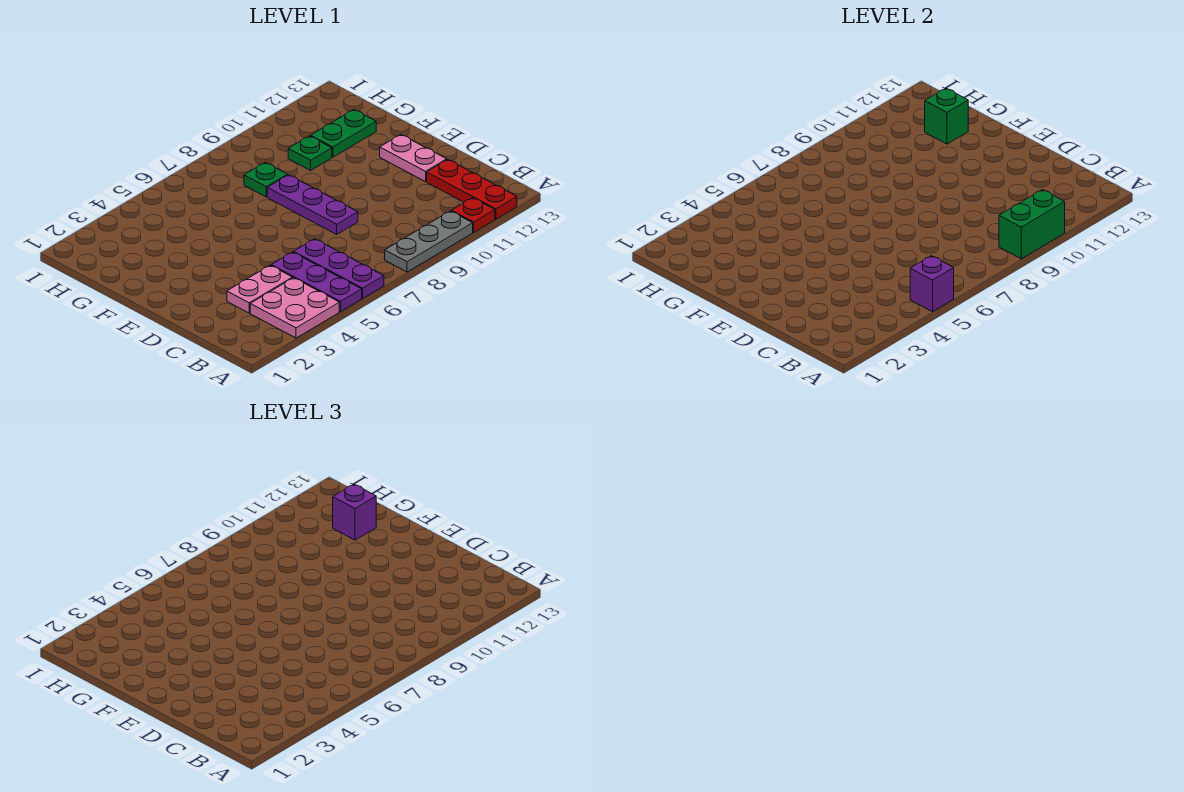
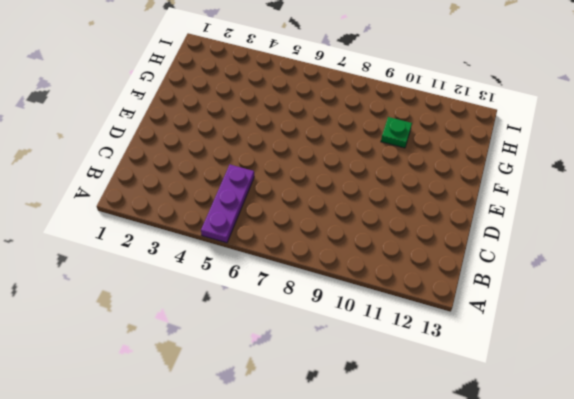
none -> pink 2x2 plate [250,278,339,338]
none -> purple 1x3 plate [293,239,384,298]
none -> grey 1x3 plate [385,211,473,272]

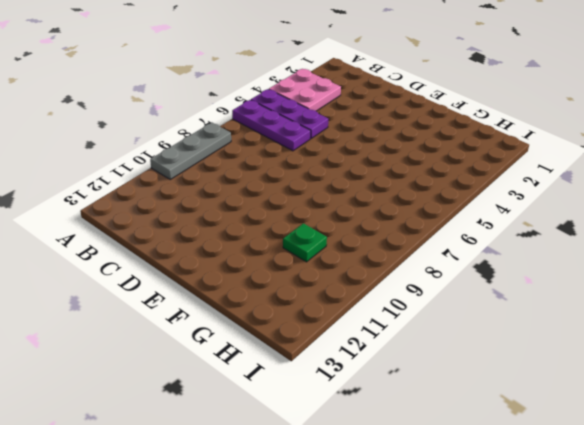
none -> red 1x1 plate [451,198,495,232]
none -> red 1x3 plate [427,160,517,219]
none -> pink 1x2 plate [227,265,293,313]

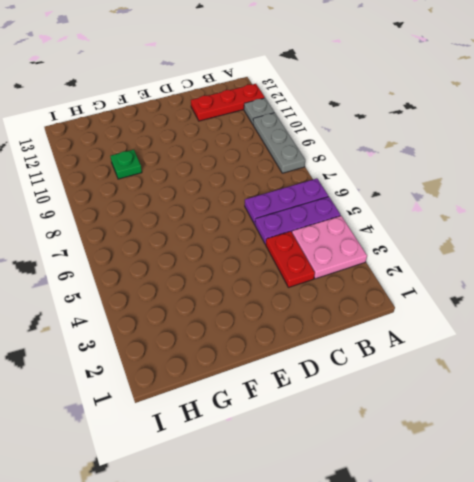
grey 1x1 plate [244,98,274,124] -> red 1x1 plate [451,198,495,232]
red 1x2 plate [266,231,315,288] -> pink 1x2 plate [227,265,293,313]
none -> purple 1x3 plate [267,175,358,234]
none -> pink 1x2 plate [380,135,447,182]
none -> green 1x1 plate [244,163,287,197]

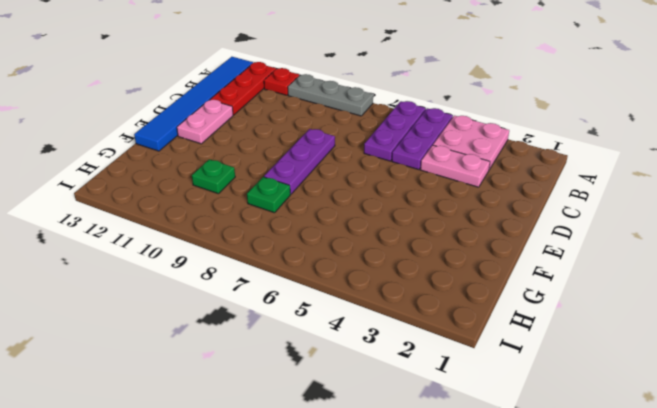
blue 1x6 tile [134,57,253,151] -> none
none -> green 1x2 plate [311,110,376,157]
none -> purple 1x1 brick [910,256,954,312]
none -> green 1x2 brick [999,190,1065,259]

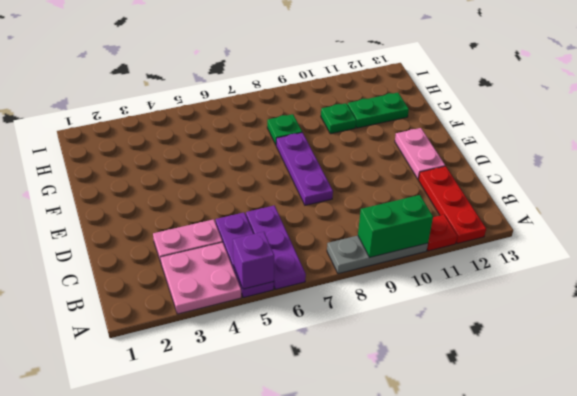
none -> green 1x1 brick [925,88,968,144]
none -> purple 1x1 brick [333,484,376,540]

